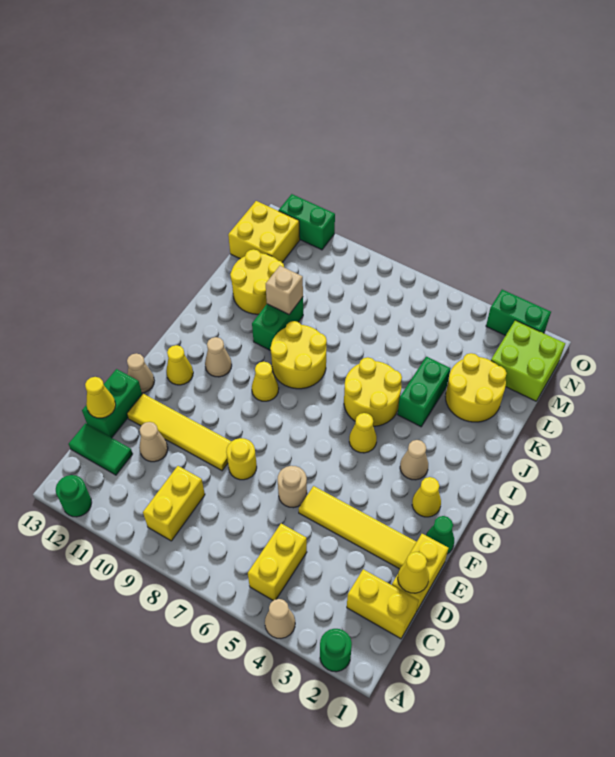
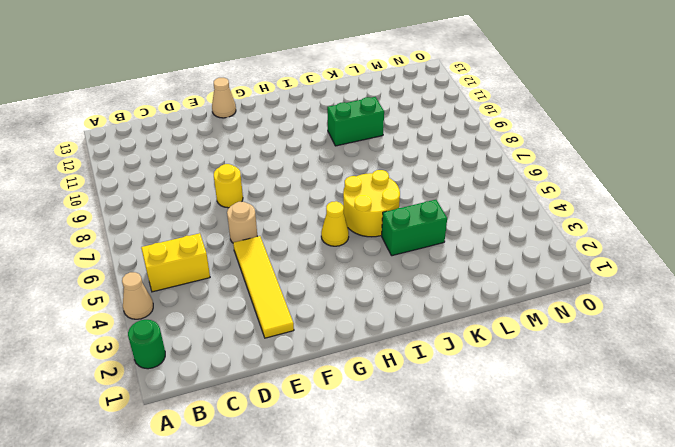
none -> green 1x1 round brick [56,475,92,517]
none -> yellow 1x2 brick [143,466,205,541]
none -> yellow 1x2 brick [347,569,419,639]
none -> green 1x2 tile [69,423,133,475]

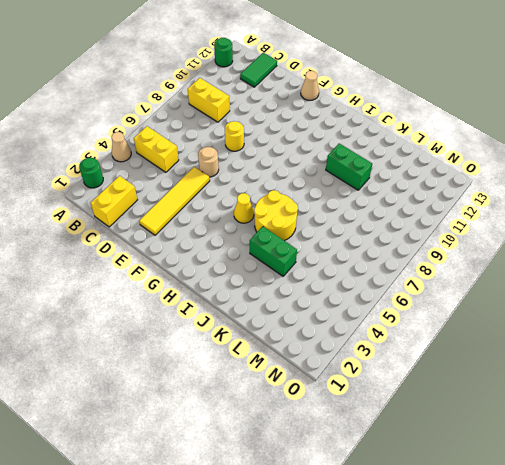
none -> yellow 1x2 brick [392,534,448,612]
none -> tan 1x1 cone [139,422,168,462]
none -> green 1x2 brick [82,369,142,438]
none -> yellow 1x4 tile [127,394,232,470]

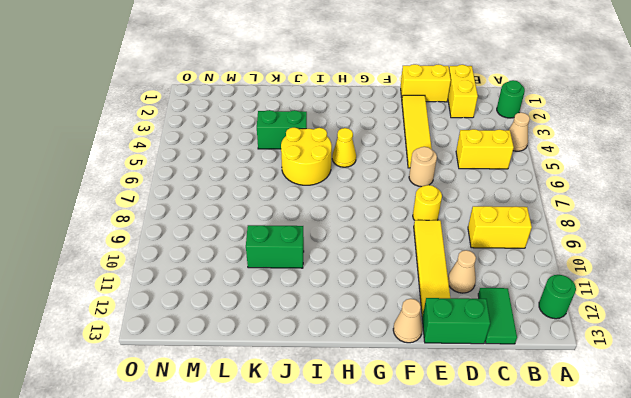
none -> green 1x1 cone [426,516,454,554]
none -> yellow 1x1 cone [412,477,441,517]
none -> yellow 1x1 cone [166,345,193,385]
none -> tan 1x1 cone [400,440,428,480]

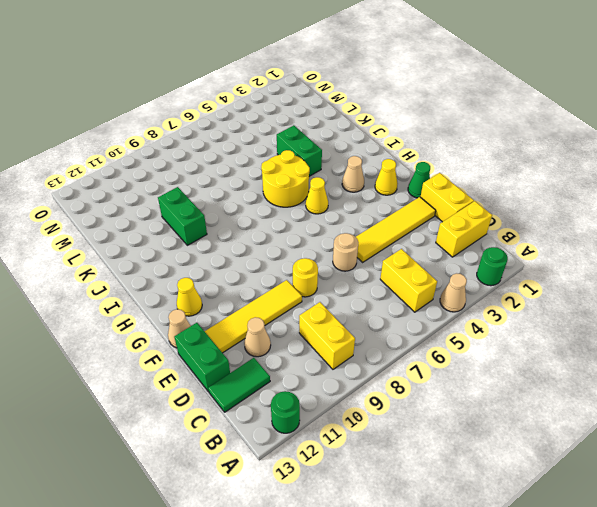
none -> yellow 1x1 cone [252,362,279,401]
none -> tan 1x1 cone [205,337,232,377]
none -> yellow 2x2 round brick [270,321,327,389]
none -> yellow 2x2 round brick [446,353,507,422]

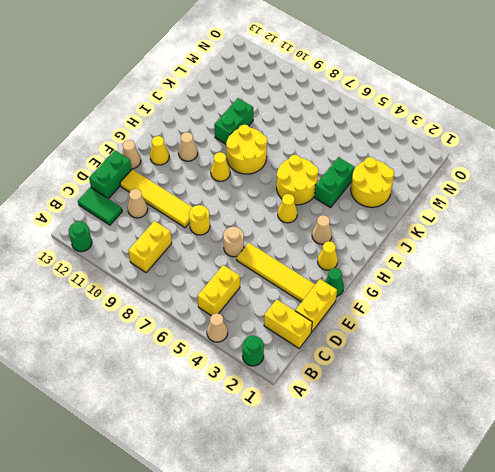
none -> yellow 2x2 round brick [230,249,284,314]
none -> lime 2x2 brick [491,320,565,401]
none -> yellow 2x2 brick [228,201,300,262]
none -> green 1x2 brick [486,290,551,336]

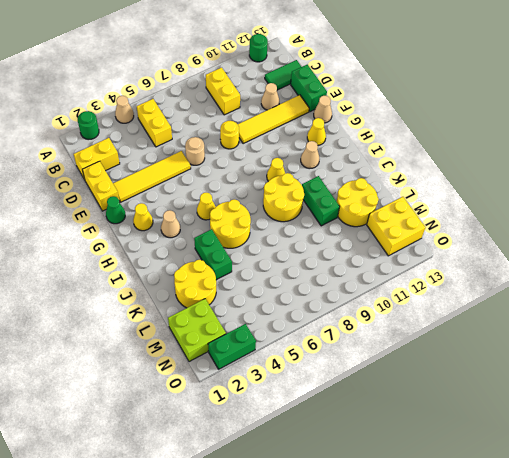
none -> green 1x2 brick [279,194,335,250]
none -> yellow 1x1 cone [398,552,429,593]
none -> yellow 1x1 cone [85,377,116,418]
none -> tan 1x1 brick [266,266,303,314]

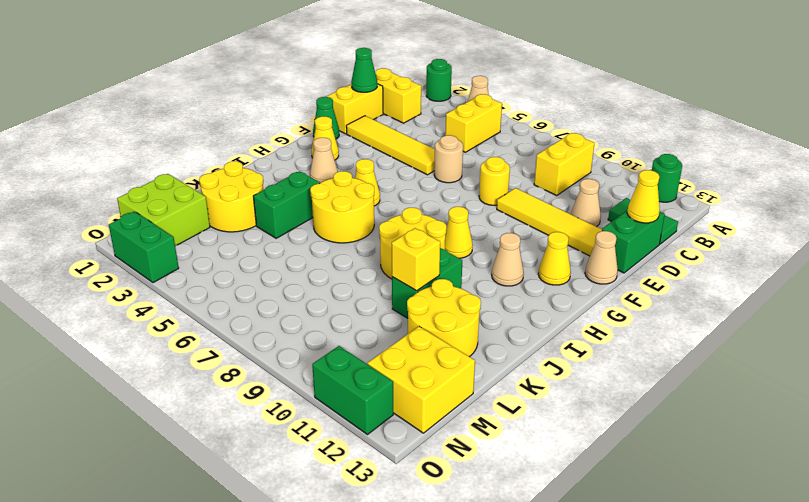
green 1x1 cone [351,48,377,92] -> yellow 1x1 cone [398,552,429,593]
yellow 1x1 brick [392,228,440,291] -> tan 1x1 brick [266,266,303,314]

